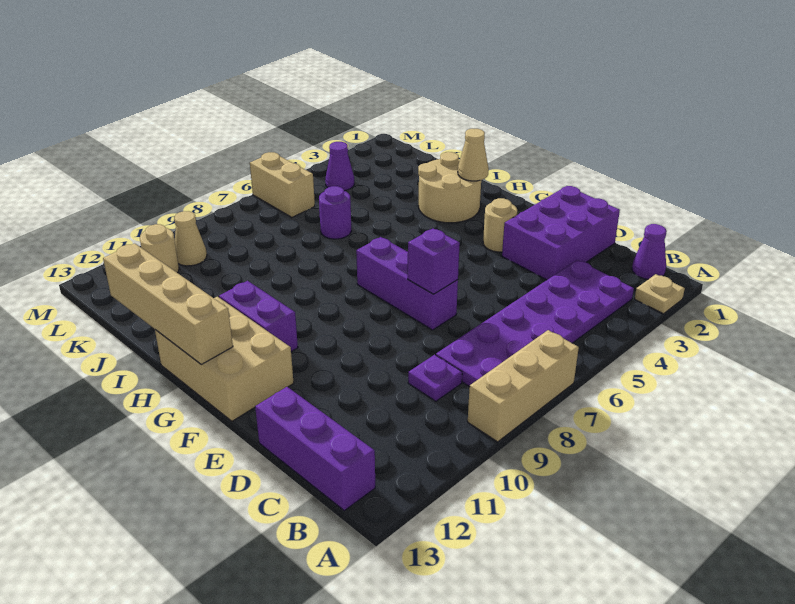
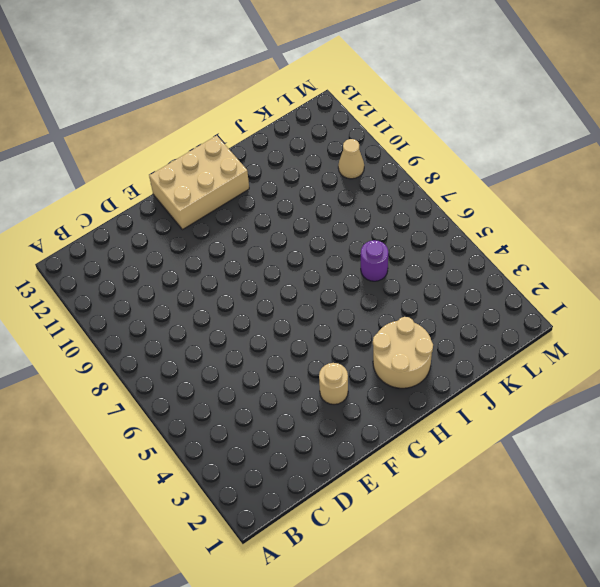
none -> tan 1x1 plate [635,274,685,314]
none -> tan 1x3 brick [468,330,579,442]
none -> purple 1x1 cone [632,224,667,279]

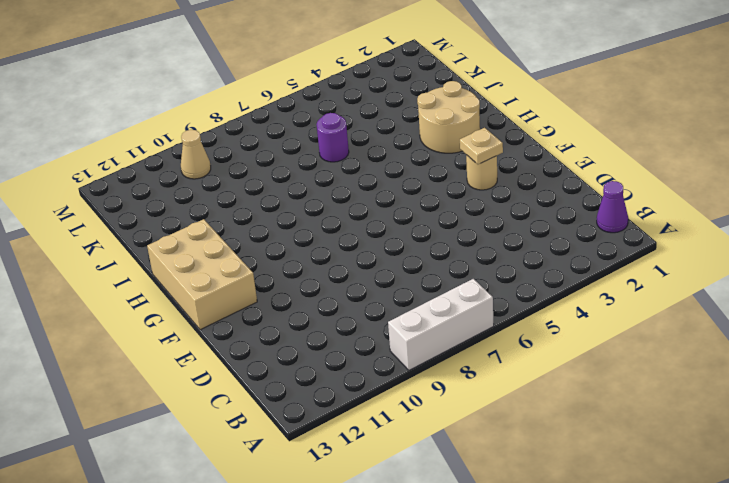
white 1x3 brick [388,279,494,370] -> tan 1x3 brick [468,330,579,442]
tan 1x1 plate [460,128,503,164] -> tan 1x1 plate moved to [635,274,685,314]
none -> purple 2x6 plate [436,260,634,387]
none -> purple 1x3 brick [255,387,375,511]
none -> purple 1x1 plate [408,355,462,401]

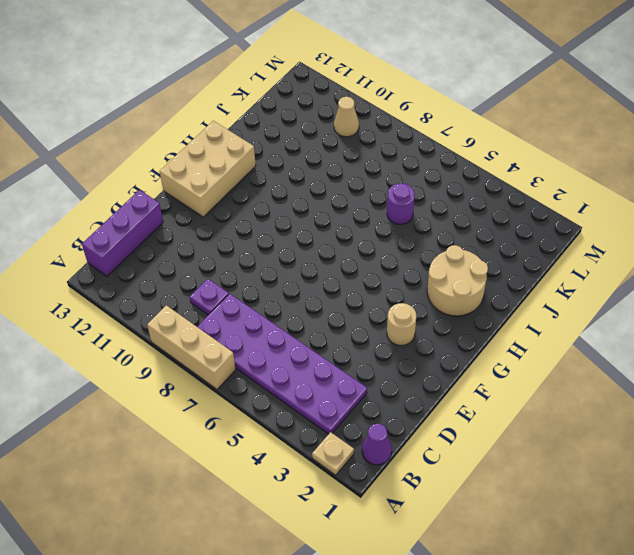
none -> purple 2x3 brick [502,186,620,280]
none -> purple 1x3 brick [356,237,458,330]
none -> purple 1x2 brick [219,281,298,352]

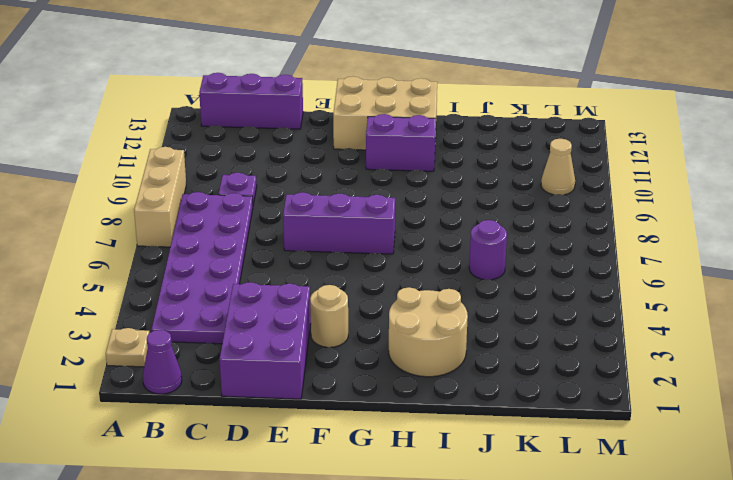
none -> purple 1x1 cone [325,142,354,191]
none -> tan 1x2 brick [250,152,315,217]
none -> tan 1x1 round brick [140,224,179,273]

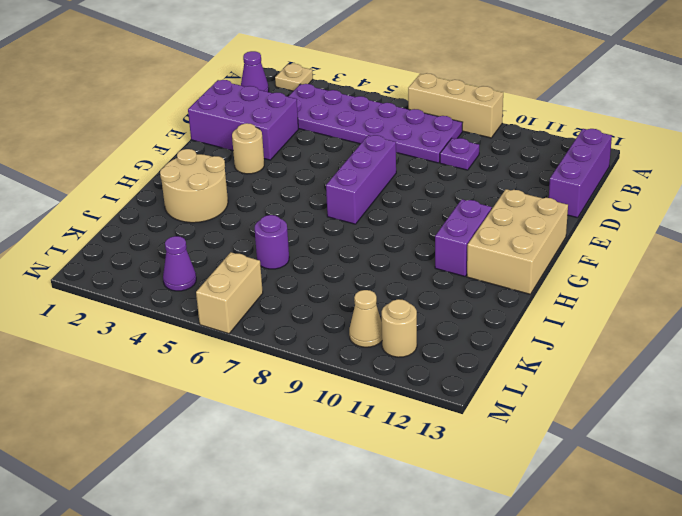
none -> purple 1x1 brick [408,229,460,294]
none -> tan 1x4 brick [103,243,233,364]
none -> tan 1x1 cone [458,129,489,181]

